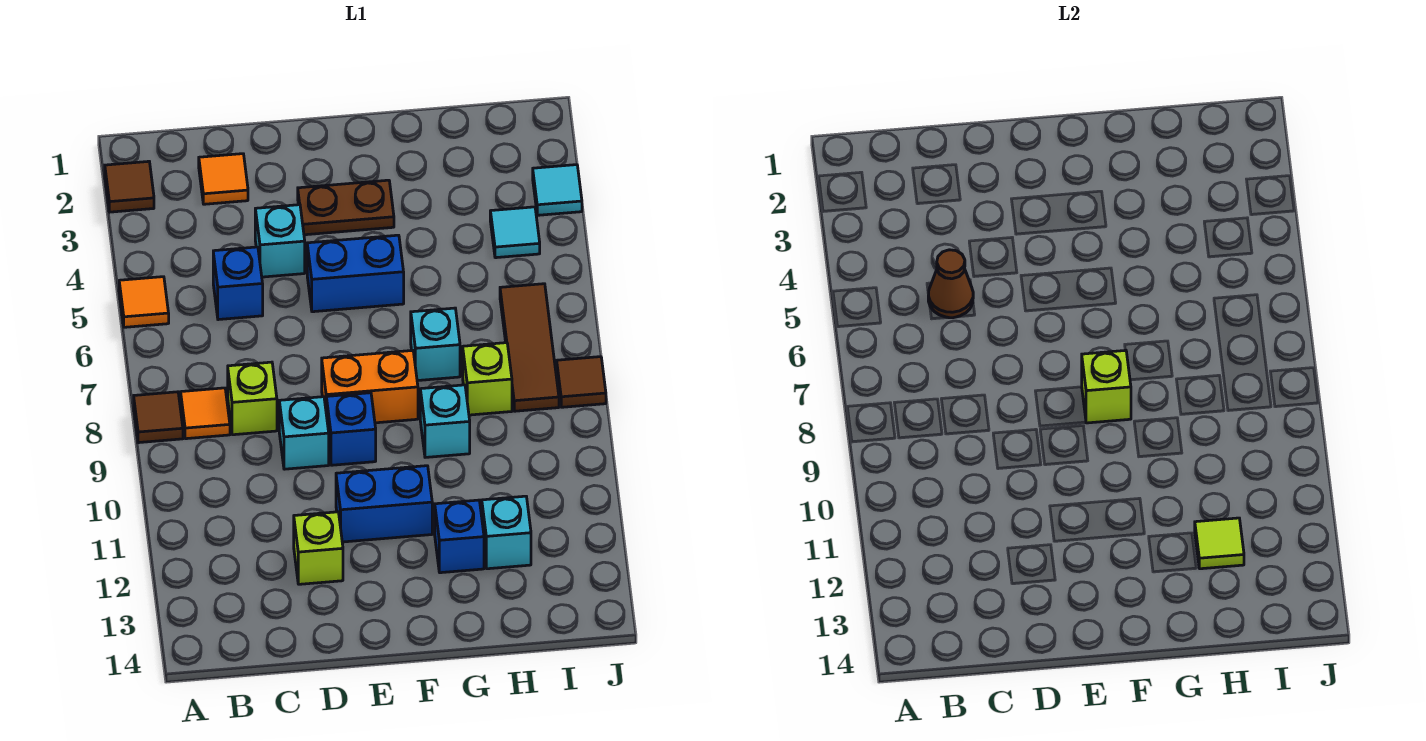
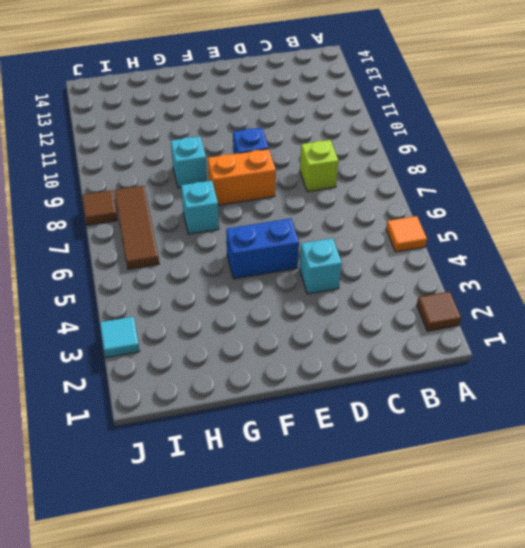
none -> brown 1x1 tile [134,392,183,443]
none -> orange 1x1 tile [181,388,230,439]
none -> orange 1x1 tile [199,154,248,204]

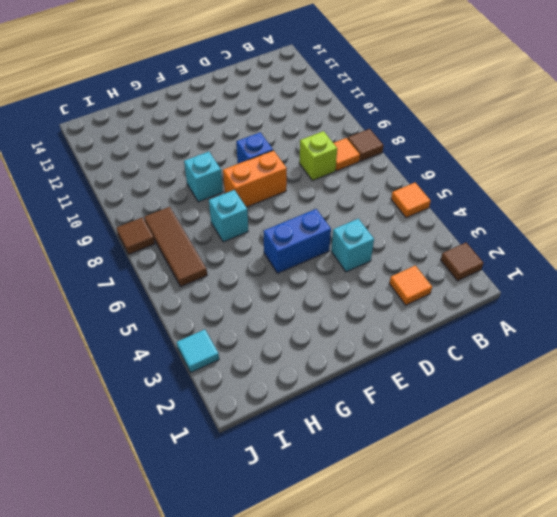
none -> blue 1x1 brick [213,247,263,320]
none -> cyan 1x1 brick [279,397,329,469]
none -> lime 1x1 brick [294,512,343,584]

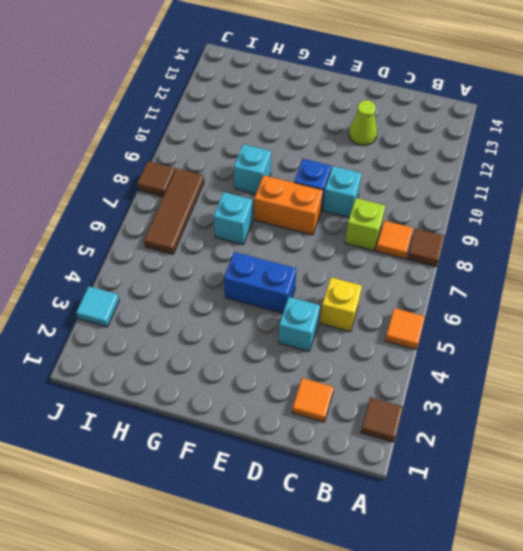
yellow 1x1 brick [320,277,362,332] -> blue 1x1 brick [213,247,263,320]
lime 1x1 cone [349,100,377,146] -> lime 1x1 brick [294,512,343,584]
none -> brown 1x2 plate [298,180,394,235]
none -> blue 1x2 brick [336,466,432,542]
none -> blue 1x1 brick [435,500,484,573]

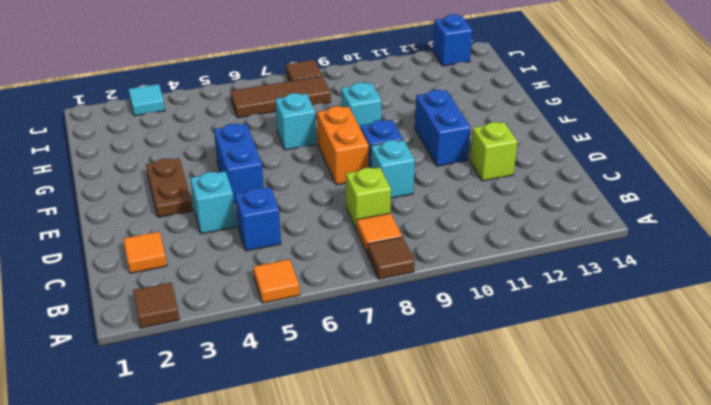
blue 1x1 brick [433,14,472,66] -> blue 1x1 brick moved to [435,500,484,573]
none -> lime 1x1 brick [463,343,512,415]
none -> cyan 1x1 brick [482,496,531,569]
none -> cyan 1x1 tile [490,207,540,258]

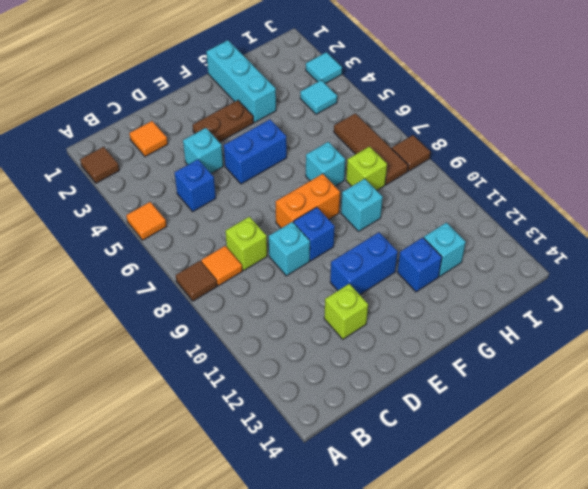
cyan 1x3 brick [206,40,276,122] -> none
none -> brown 1x1 cone [928,250,973,318]
none -> lime 1x1 brick [1082,350,1131,423]
none -> lime 1x1 tile [1195,518,1244,569]

